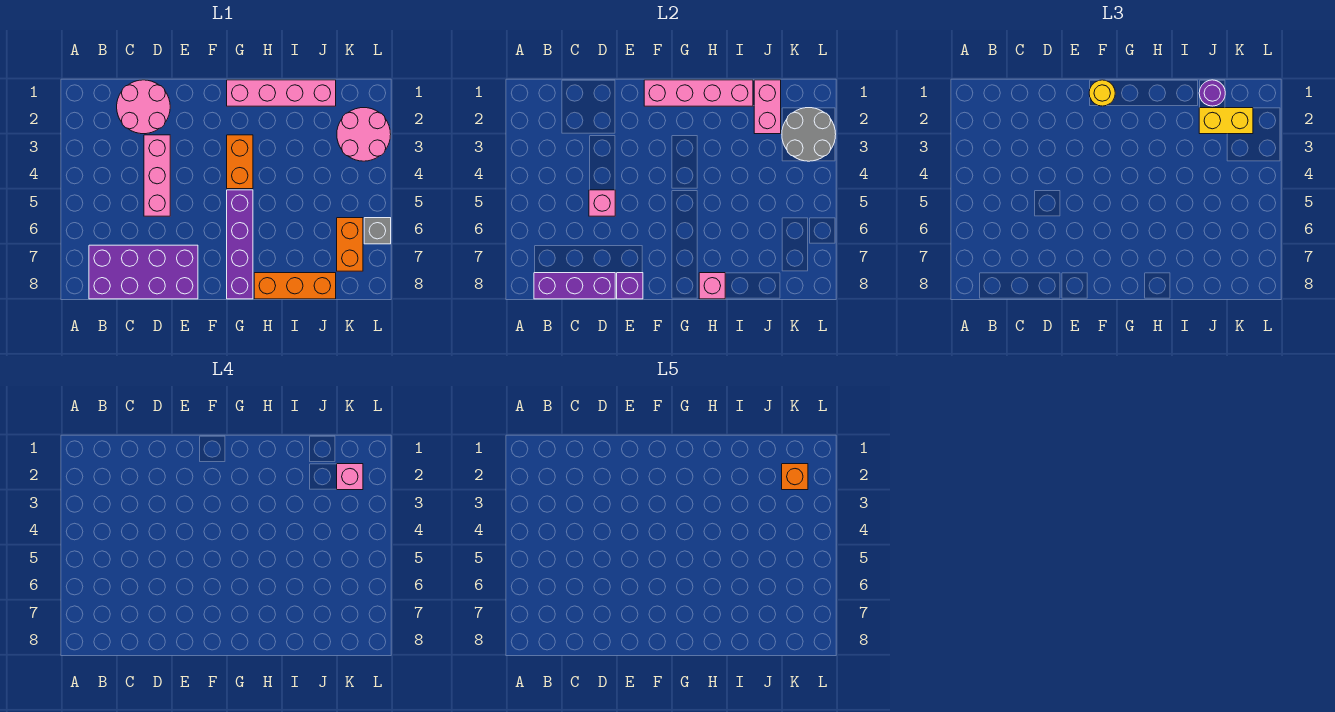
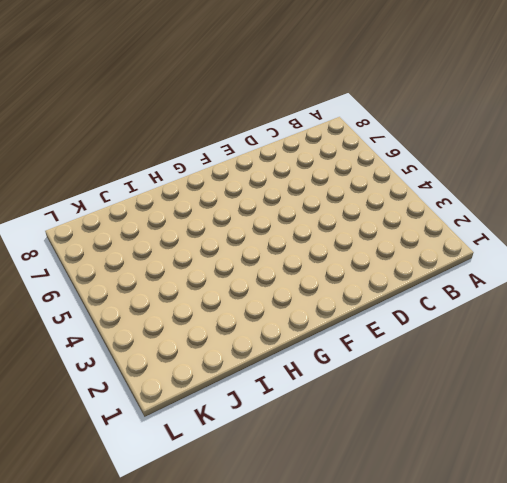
none -> purple 2x4 brick [89,245,198,299]
none -> pink 2x2 round brick [117,80,170,134]
none -> pink 1x3 brick [144,135,170,216]

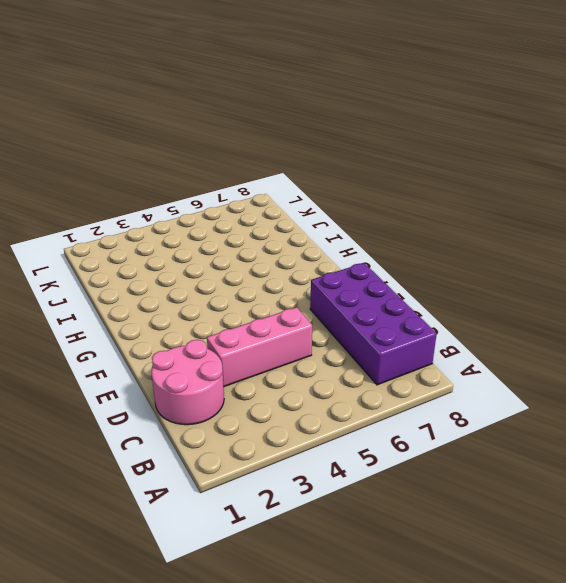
none -> pink 1x4 brick [227,80,336,106]
none -> orange 1x2 brick [227,135,253,189]
none -> purple 1x4 brick [227,190,253,299]

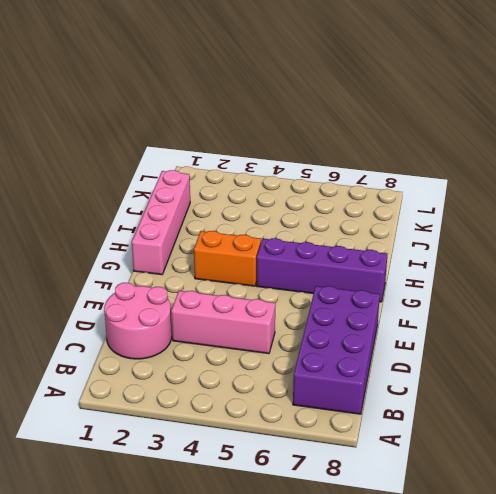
none -> orange 1x3 brick [254,273,336,299]
none -> pink 2x2 round brick [337,108,391,161]
none -> orange 1x2 brick [337,218,363,271]

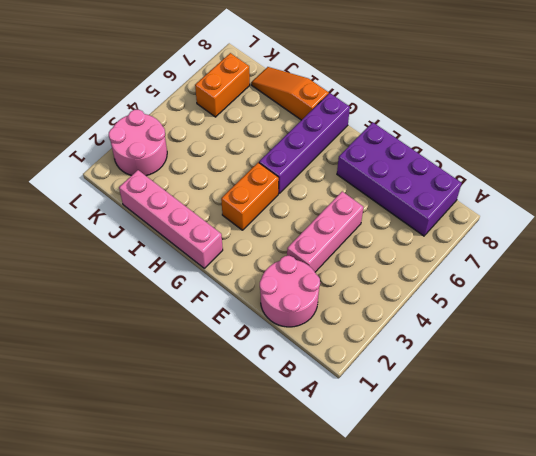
orange 1x3 slope [251,67,329,120] -> orange 1x3 brick [254,273,336,299]
none -> grey 1x1 brick [364,218,391,244]
none -> purple 1x3 brick [534,273,615,299]
none -> pink 1x1 brick [589,190,615,216]

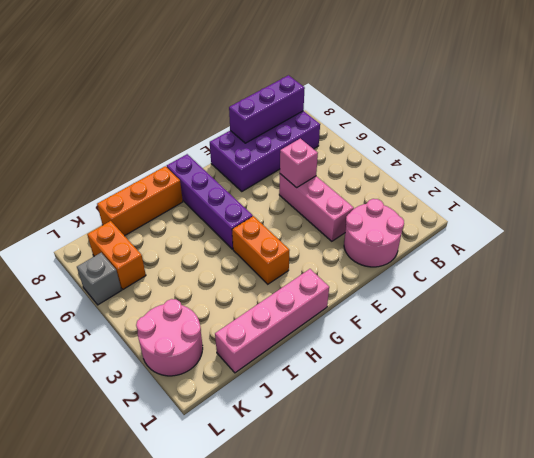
none -> purple 1x1 brick [617,273,643,299]
none -> pink 1x4 brick [644,80,753,106]
none -> pink 1x1 brick [699,273,725,299]

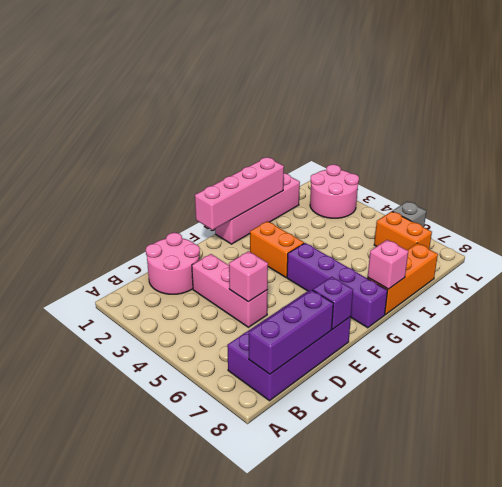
none -> pink 1x2 brick [754,80,781,134]
none -> grey 2x2 round brick [782,108,836,161]
none -> yellow 1x1 round brick [1089,80,1115,106]

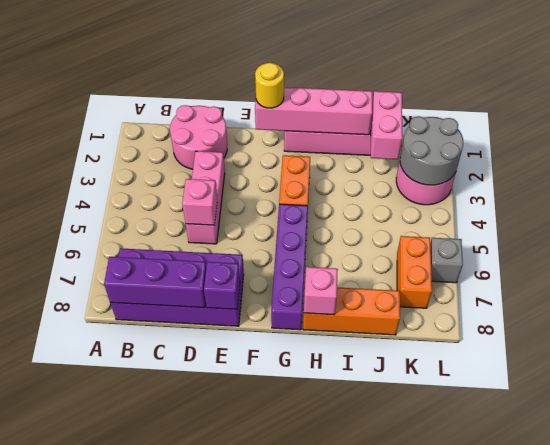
none -> purple 1x1 round brick [1199,80,1225,106]
none -> yellow 1x2 brick [1199,108,1253,134]
none -> pink 1x1 brick [337,464,363,490]

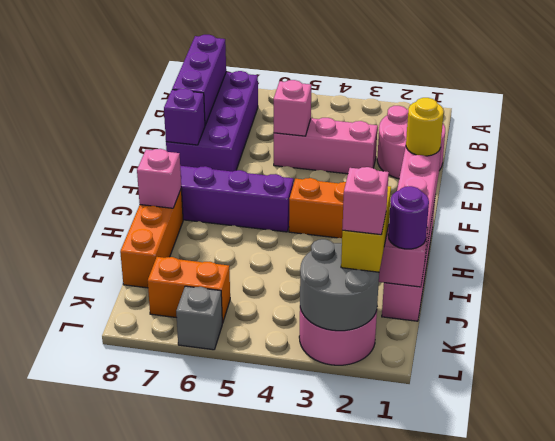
none -> orange 1x1 brick [782,464,808,490]

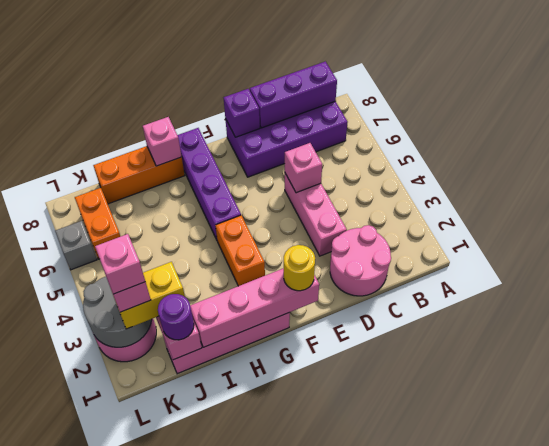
pink 1x1 brick [95,234,145,294] -> orange 1x1 brick [782,464,808,490]

